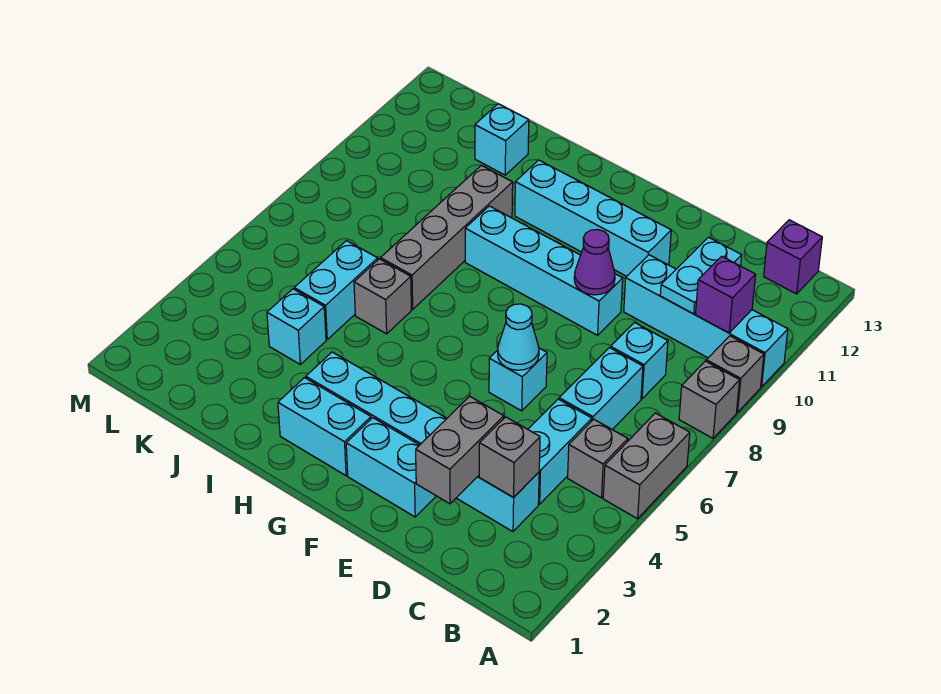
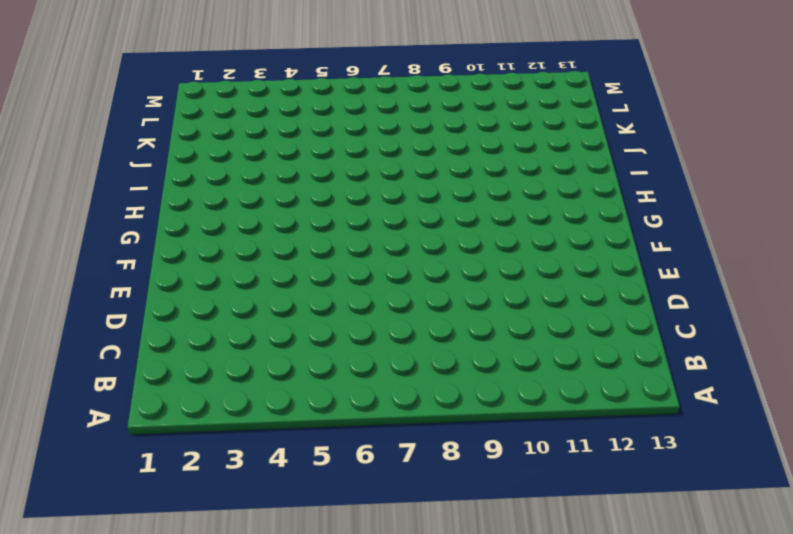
none -> grey 1x2 brick [603,413,690,519]
none -> grey 1x1 brick [679,361,740,438]
none -> grey 1x1 brick [706,336,764,413]

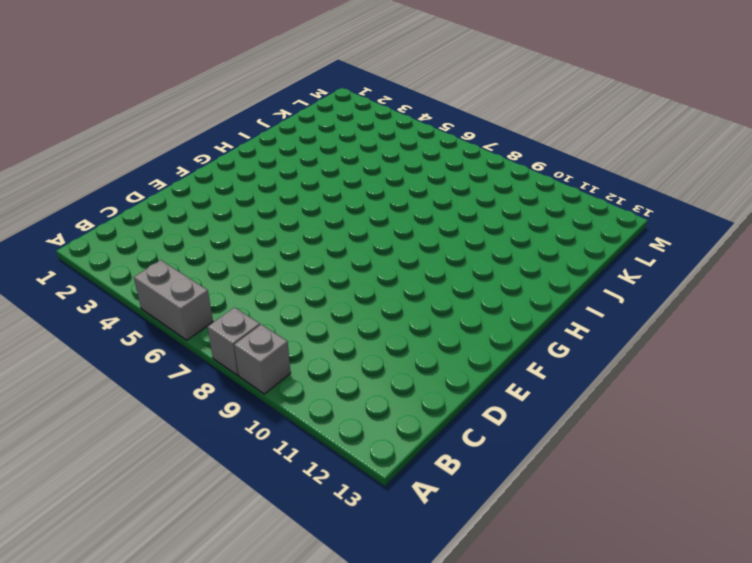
none -> cyan 1x4 brick [624,255,788,387]
none -> grey 1x1 brick [568,419,628,498]
none -> purple 1x1 brick [764,220,822,294]

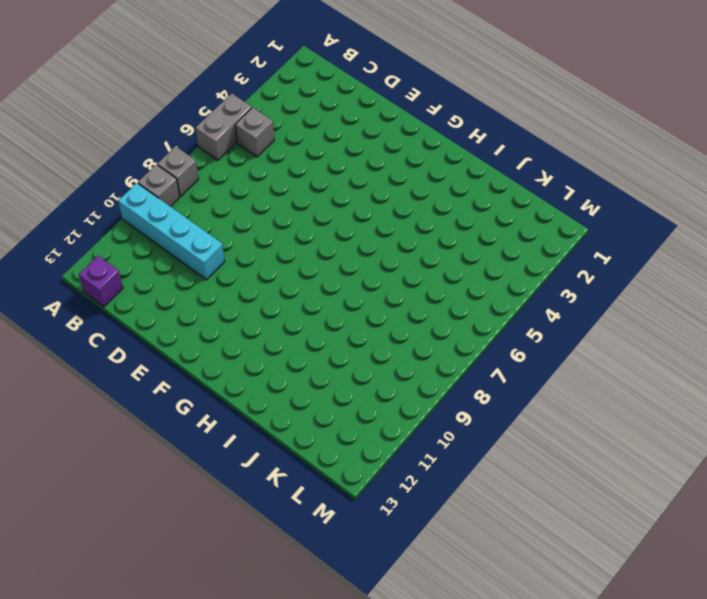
none -> cyan 1x6 brick [306,352,539,531]
none -> cyan 1x2 brick [528,399,592,504]
none -> cyan 1x2 brick [559,348,643,430]

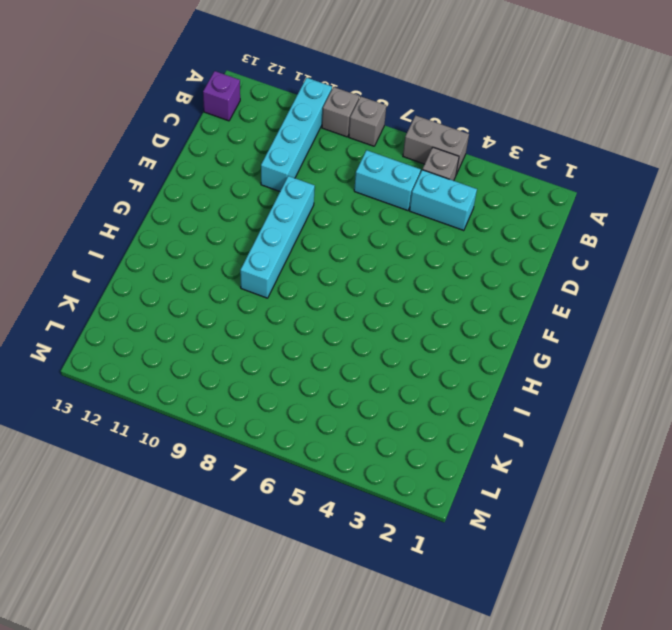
none -> cyan 1x6 brick [306,352,539,531]
none -> cyan 1x1 brick [610,323,668,399]
none -> cyan 1x2 brick [346,418,436,517]

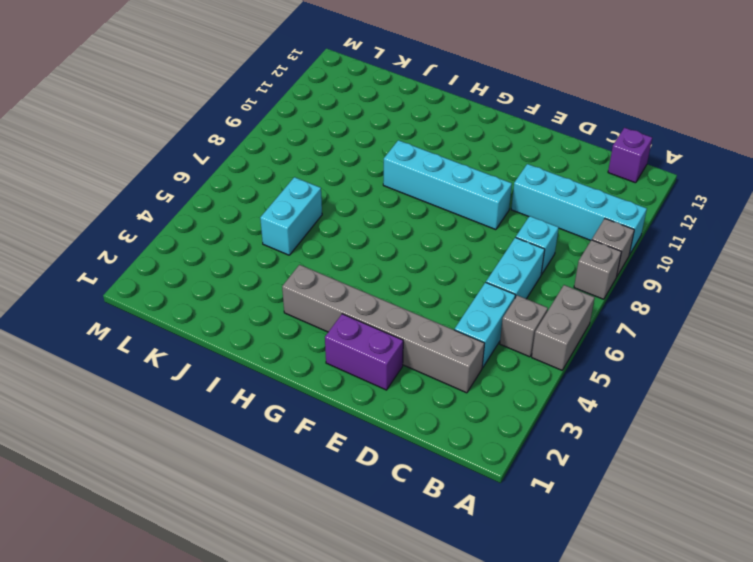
grey 1x6 brick [282,265,485,393] -> cyan 1x6 brick [306,352,539,531]
purple 1x2 brick [325,314,403,390] -> cyan 1x2 brick [346,418,436,517]
none -> cyan 1x1 brick [489,348,547,411]
none -> cyan 1x4 brick [515,160,671,276]
none -> cyan 1x2 brick [278,378,371,476]

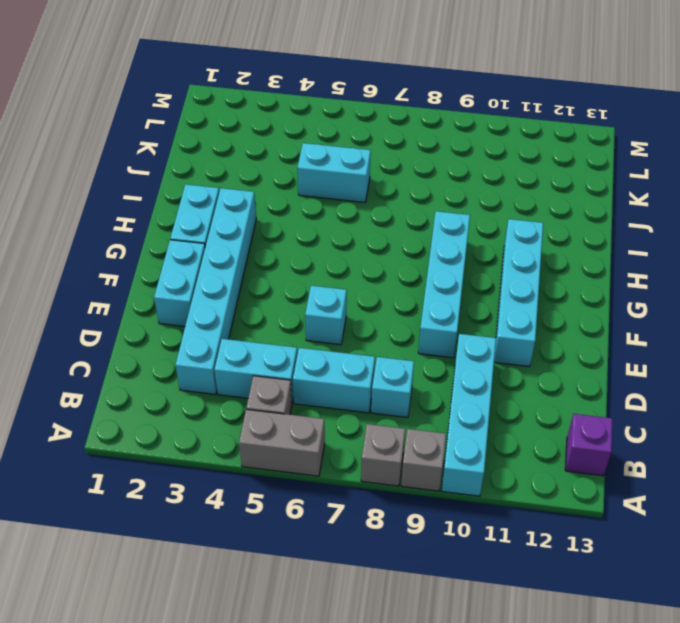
none -> grey 1x1 brick [354,259,411,334]
none -> grey 1x4 brick [381,165,513,309]
none -> cyan 1x1 brick [267,289,326,364]

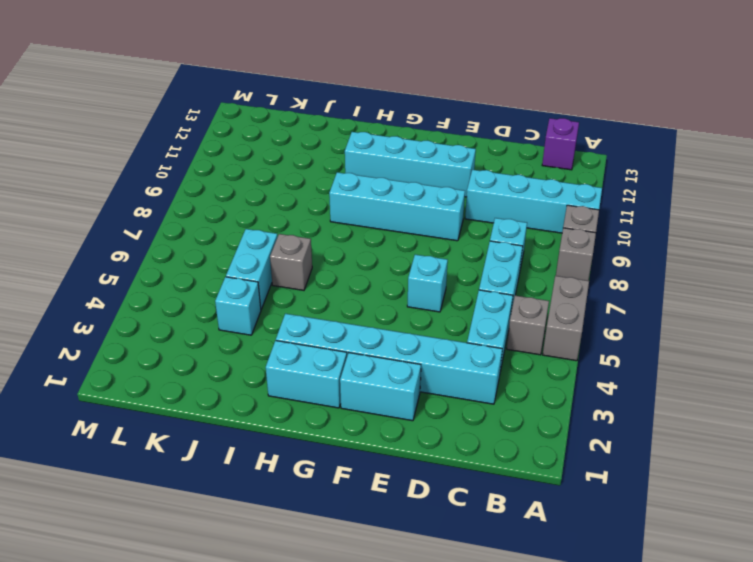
none -> grey 1x4 brick [381,165,513,309]
none -> cyan 1x1 brick [475,104,529,175]
none -> purple 1x1 brick [695,256,756,333]

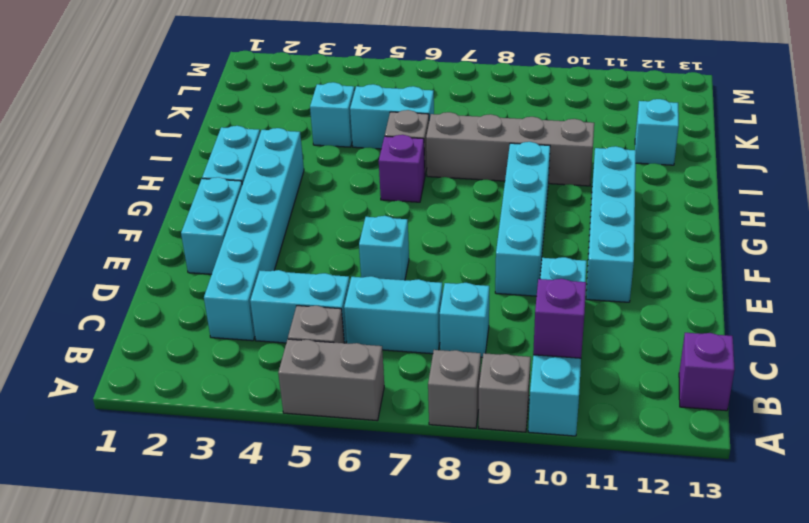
purple 1x1 brick [379,135,425,202] -> none
none -> grey 1x1 brick [479,417,540,498]
none -> cyan 1x2 plate [660,237,742,314]
none -> grey 1x2 brick [416,396,504,504]

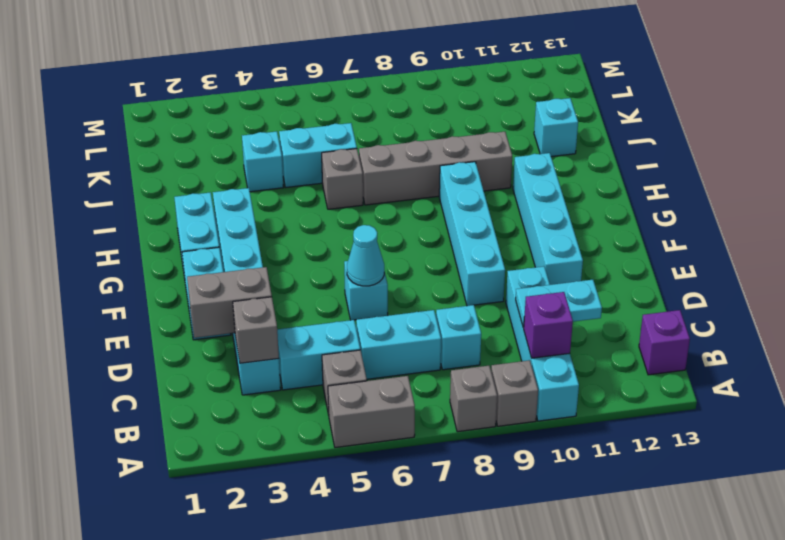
none -> purple 1x1 cone [574,230,615,295]

